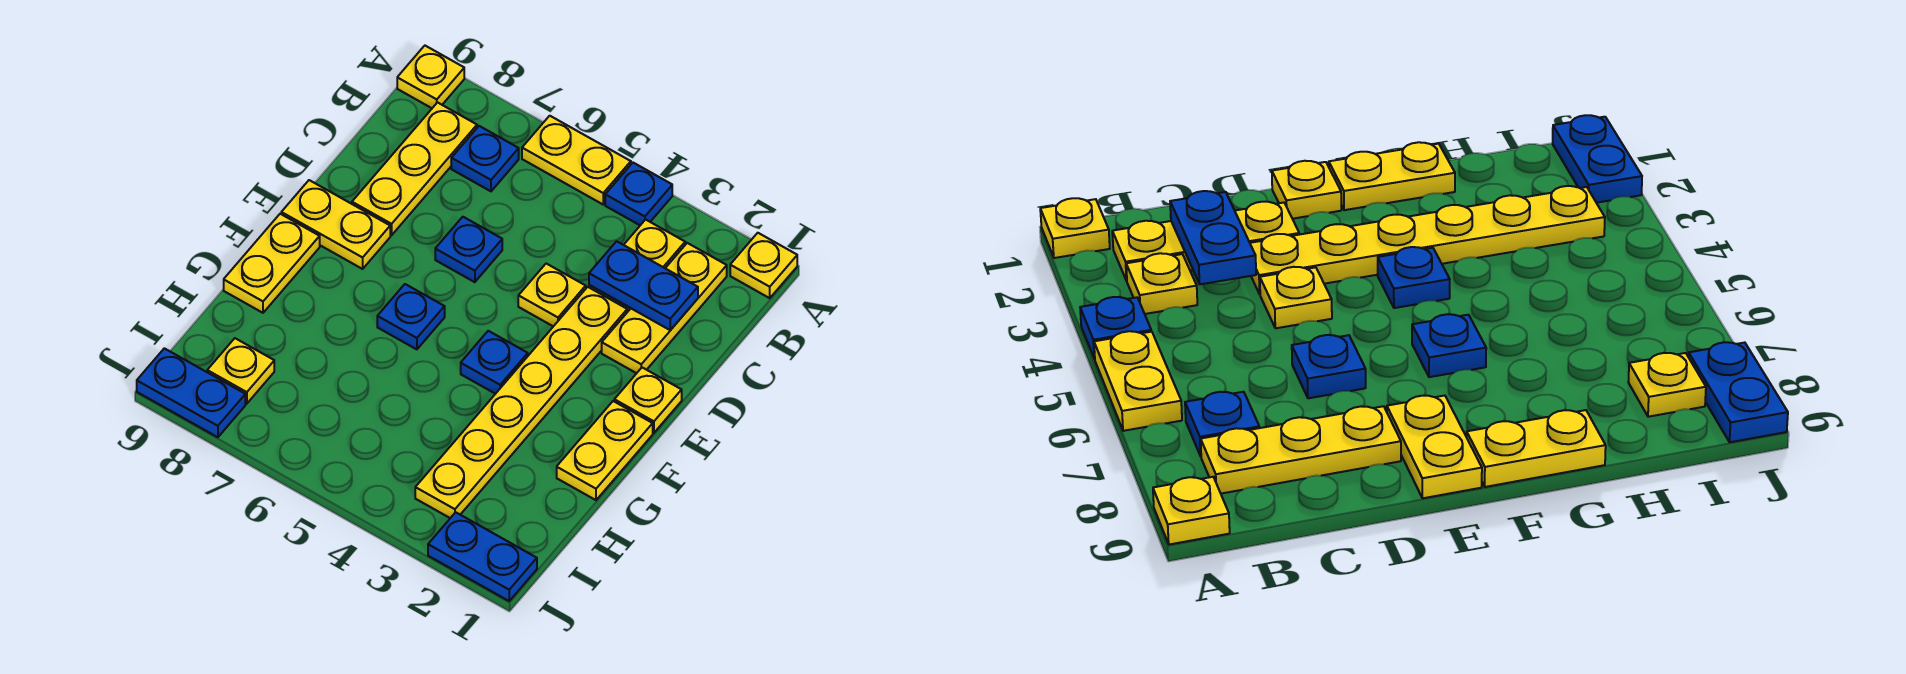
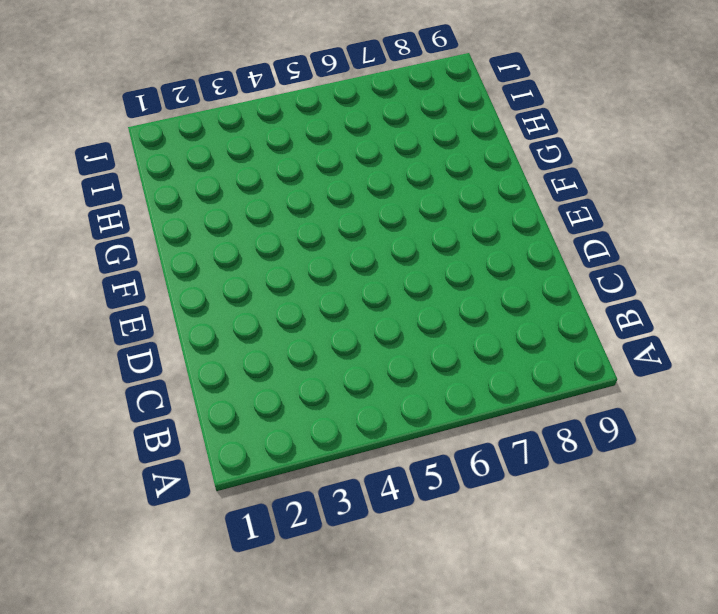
none -> yellow 1x1 plate [730,233,797,298]
none -> blue 1x1 plate [605,163,672,225]
none -> yellow 1x2 plate [522,116,631,204]

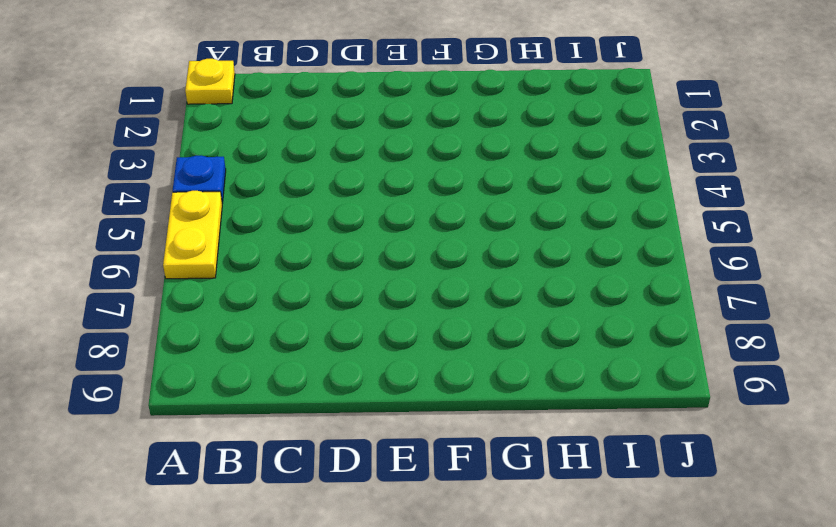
none -> yellow 1x1 plate [397,46,464,108]
none -> yellow 1x3 plate [602,243,727,373]
none -> yellow 1x1 plate [624,220,685,268]

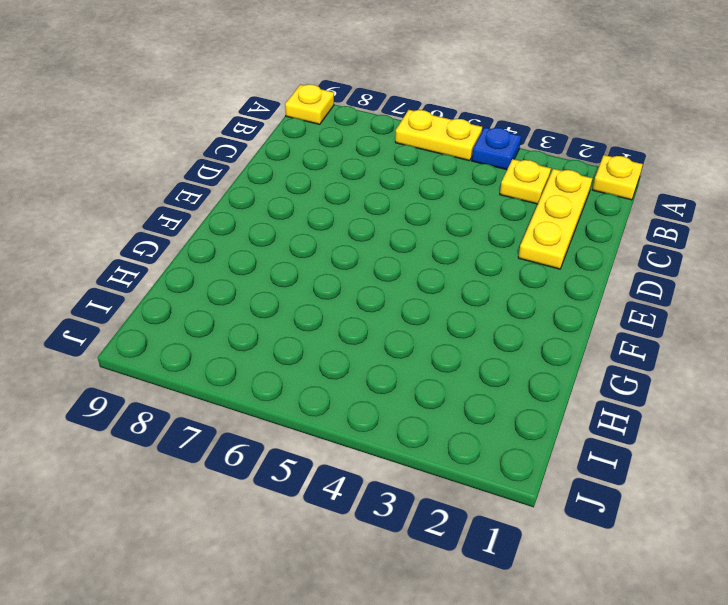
none -> blue 1x1 plate [451,126,519,191]
none -> yellow 1x3 plate [352,103,477,235]
none -> yellow 1x6 plate [415,287,627,518]

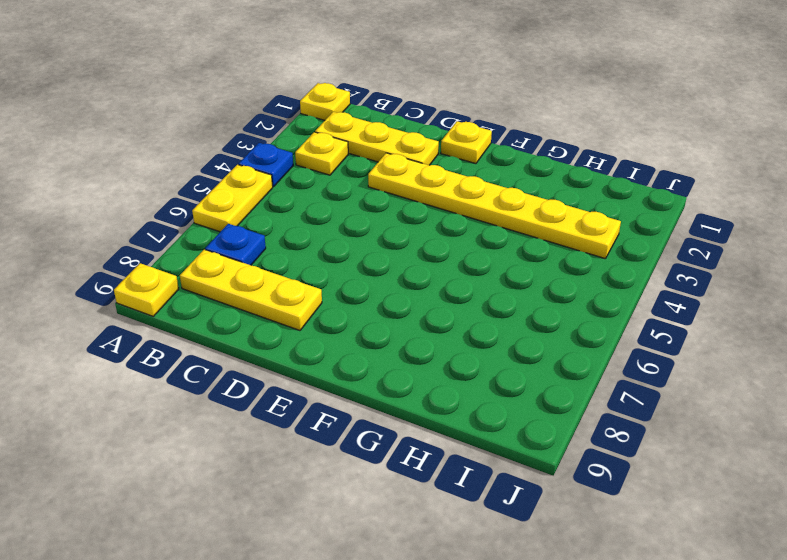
none -> yellow 1x1 plate [518,264,586,326]
none -> blue 1x1 plate [435,217,502,282]
none -> yellow 1x2 plate [281,180,390,269]

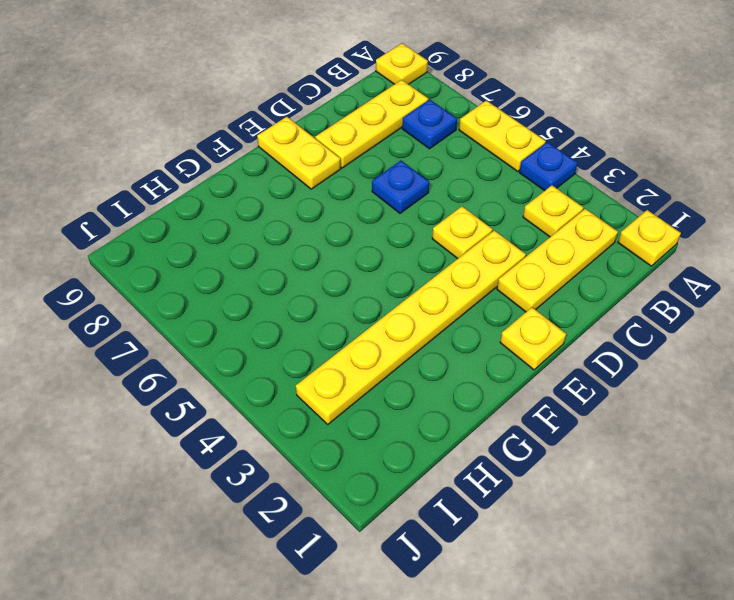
none -> yellow 1x2 plate [557,401,653,500]
none -> blue 1x1 plate [461,331,528,394]
none -> blue 1x1 plate [377,284,445,349]

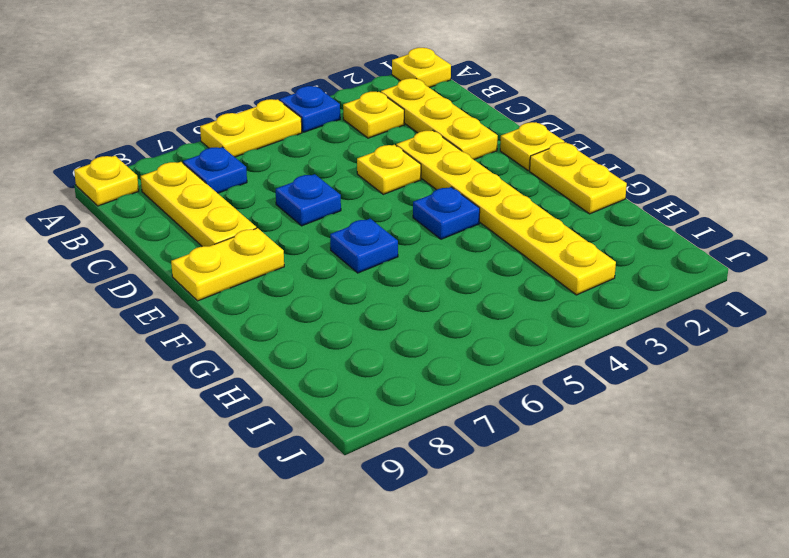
none -> yellow 1x2 plate [224,214,320,313]
none -> yellow 1x1 plate [207,338,274,404]
none -> blue 1x2 plate [428,512,537,601]

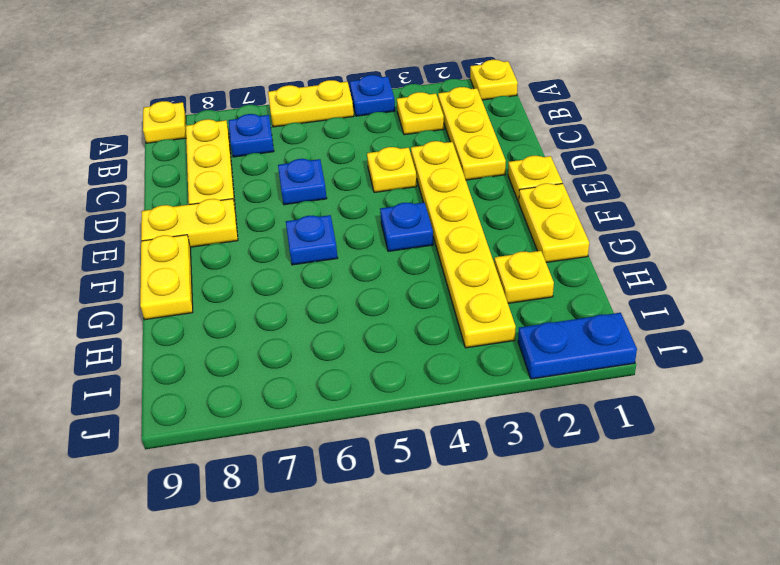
yellow 1x1 plate [494,251,554,303] -> yellow 1x1 plate moved to [207,338,274,404]
none -> blue 1x2 plate [137,348,245,437]
none -> blue 1x2 plate [589,241,698,330]

